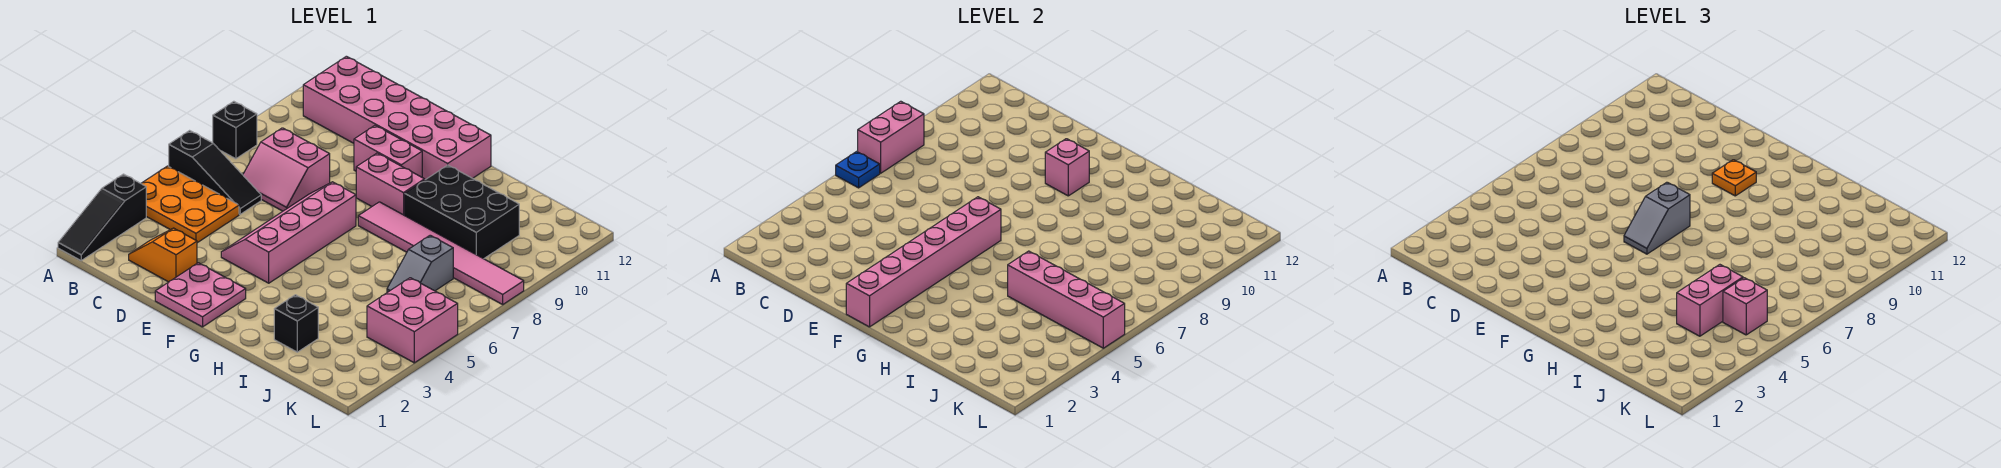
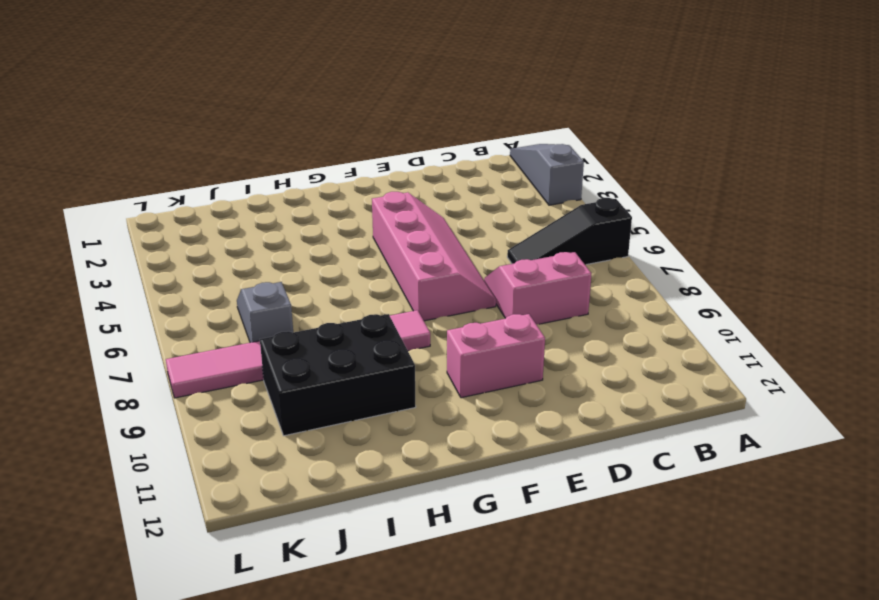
grey 1x3 slope [510,144,584,205] -> black 1x3 slope [58,174,146,260]
none -> orange 2x3 plate [141,166,239,243]
none -> black 1x1 brick [213,101,257,159]
none -> pink 2x6 brick [303,56,491,180]

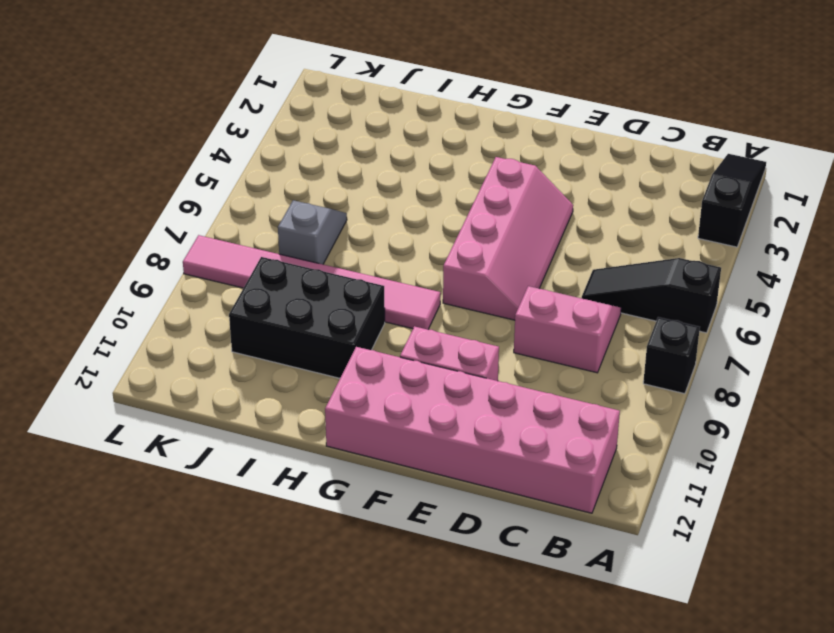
none -> orange 2x3 plate [141,166,239,243]
none -> orange 1x2 slope [129,228,197,282]
none -> pink 2x2 plate [155,263,246,327]

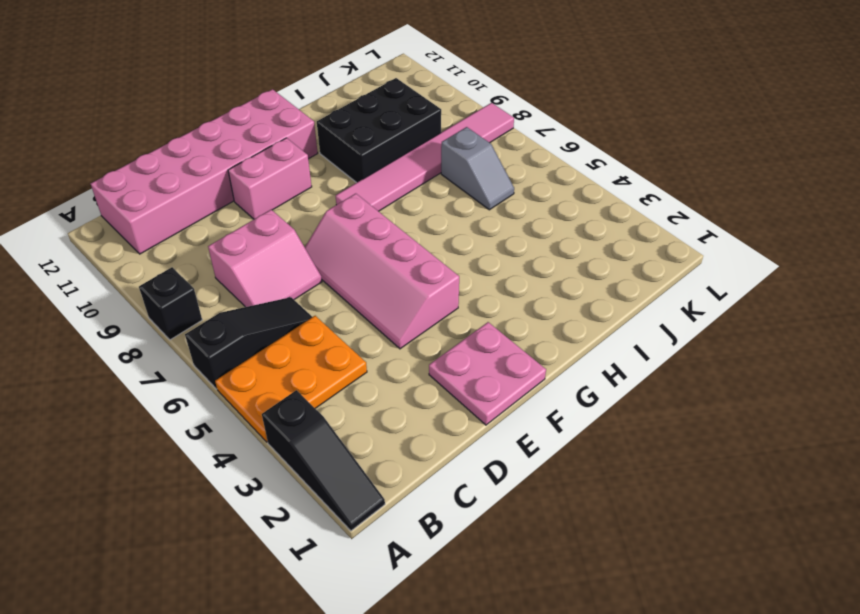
none -> orange 1x2 slope [129,228,197,282]
none -> pink 1x2 brick [356,153,425,215]
none -> black 1x1 brick [274,295,318,352]

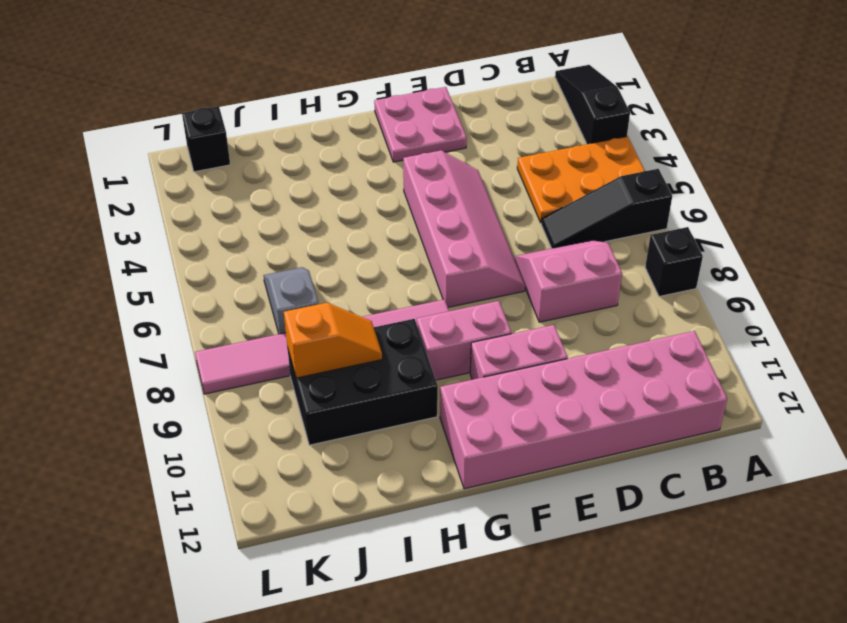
orange 1x2 slope [284,303,382,378] -> orange 1x2 slope moved to [129,228,197,282]
black 1x1 brick [182,106,230,172] -> black 1x1 brick moved to [274,295,318,352]
none -> pink 2x2 brick [367,278,458,363]
none -> blue 1x1 plate [836,152,880,188]
none -> pink 1x2 brick [858,101,924,173]

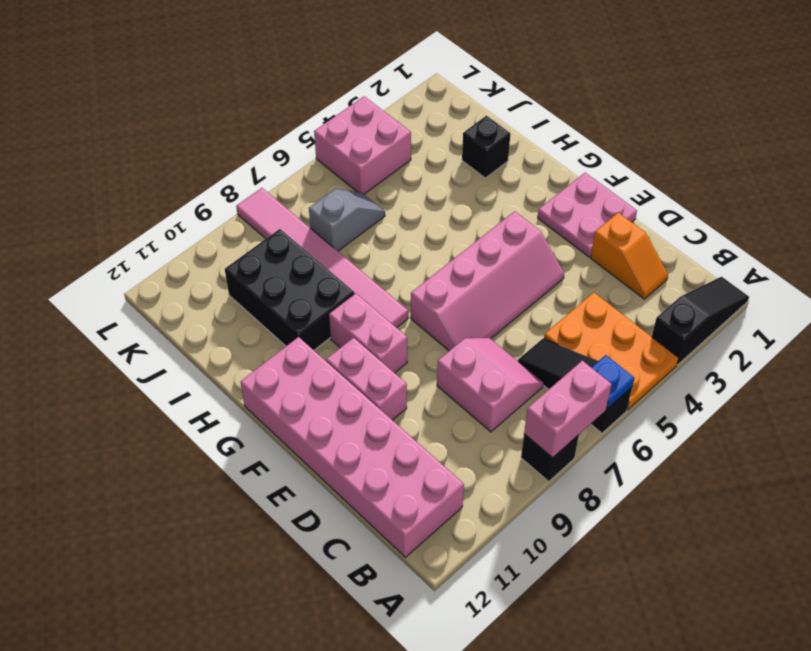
none -> pink 1x6 brick [846,197,1001,327]
none -> pink 1x1 brick [1045,139,1089,196]
none -> pink 1x4 brick [1008,251,1125,348]

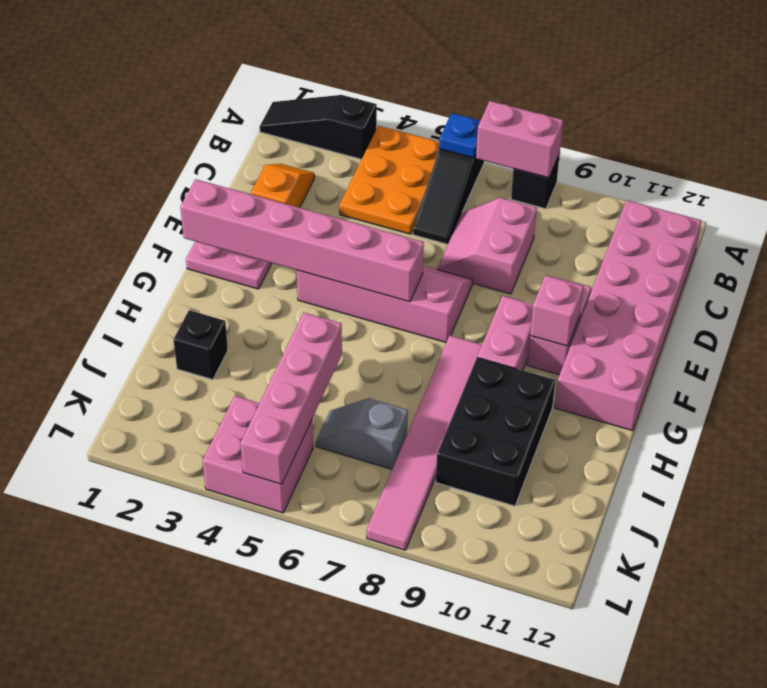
none -> grey 1x2 slope [1624,182,1690,254]
none -> orange 1x1 plate [1712,160,1756,196]
none -> pink 1x2 brick [1677,265,1743,336]

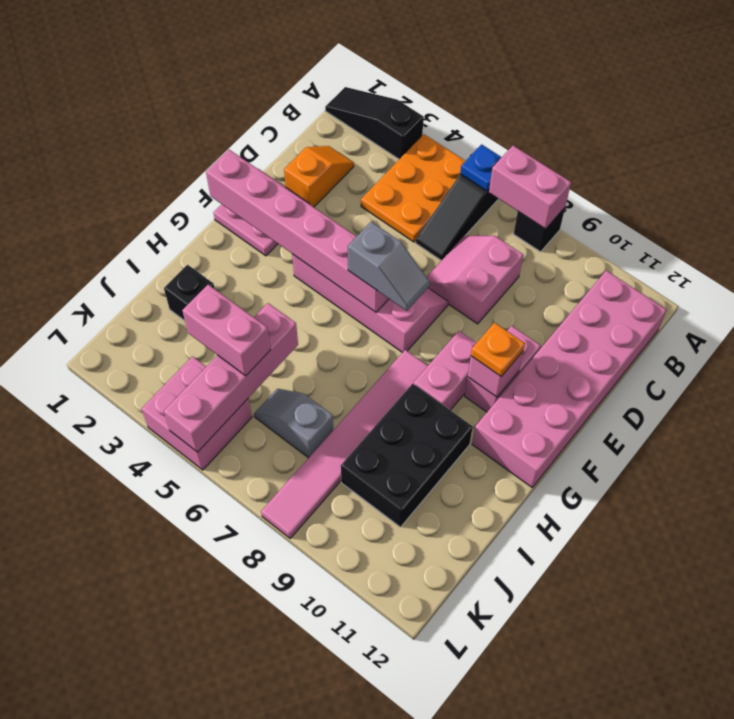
grey 1x2 slope [348,222,430,311] -> grey 1x2 slope turned to [1624,182,1690,254]
none -> pink 1x1 brick [1723,278,1767,335]

